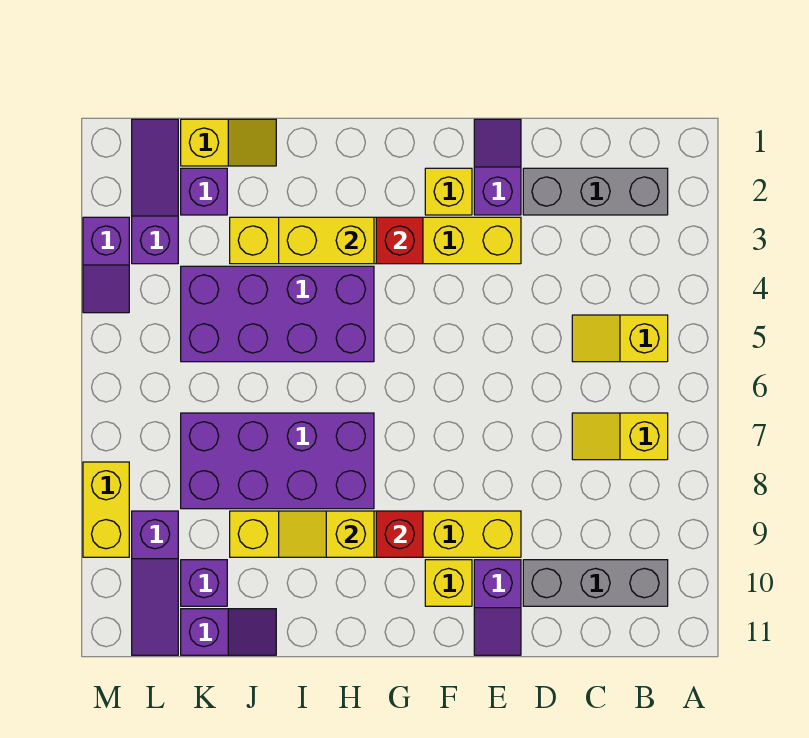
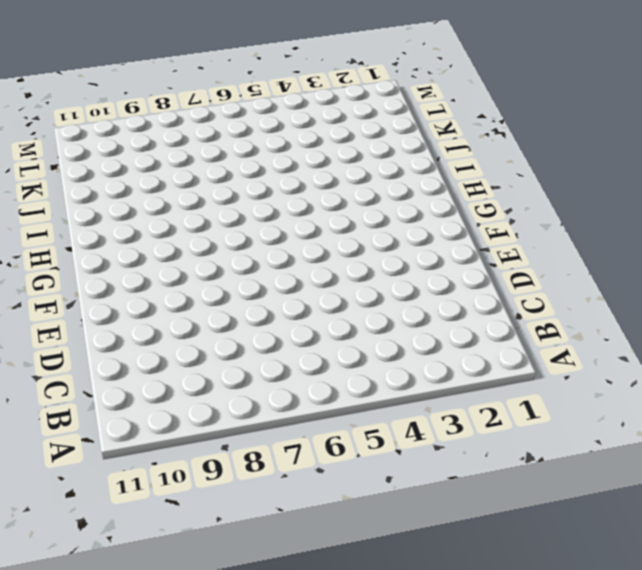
none -> grey 1x3 brick [523,168,668,215]
none -> yellow 1x2 slope [572,315,668,362]
none -> yellow 1x2 slope [572,413,668,460]

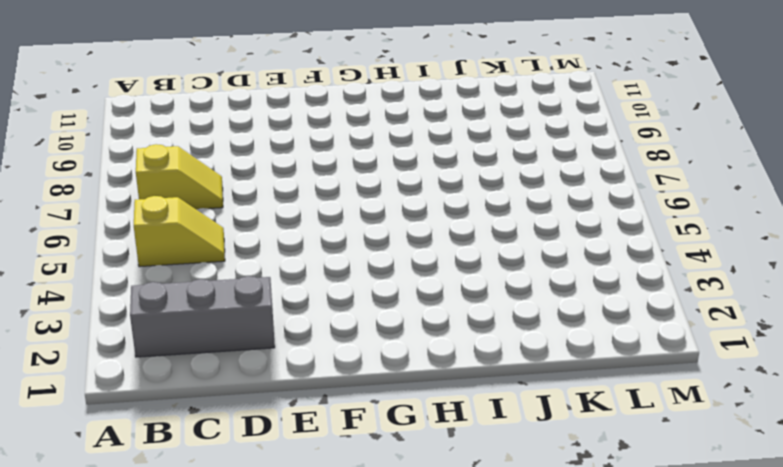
none -> grey 1x3 brick [523,560,668,606]
none -> purple 1x2 slope [474,119,521,215]
none -> yellow 1x6 brick [230,217,521,264]

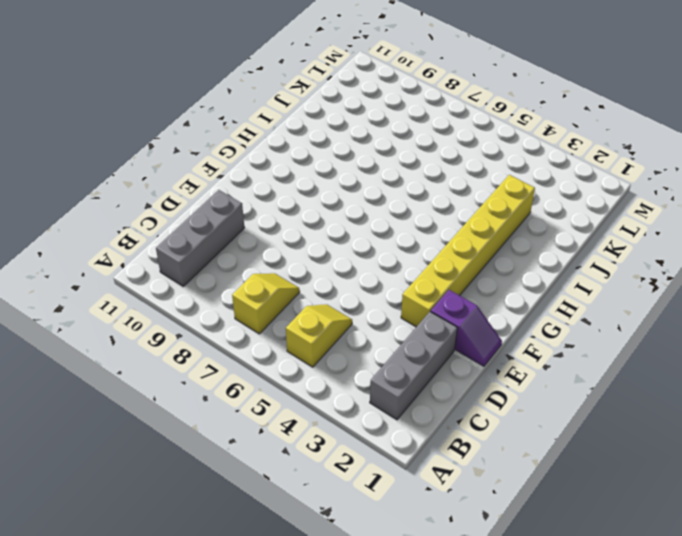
none -> yellow 1x6 brick [230,511,521,557]
none -> purple 1x2 slope [474,560,521,655]
none -> yellow 1x1 brick [425,168,472,215]

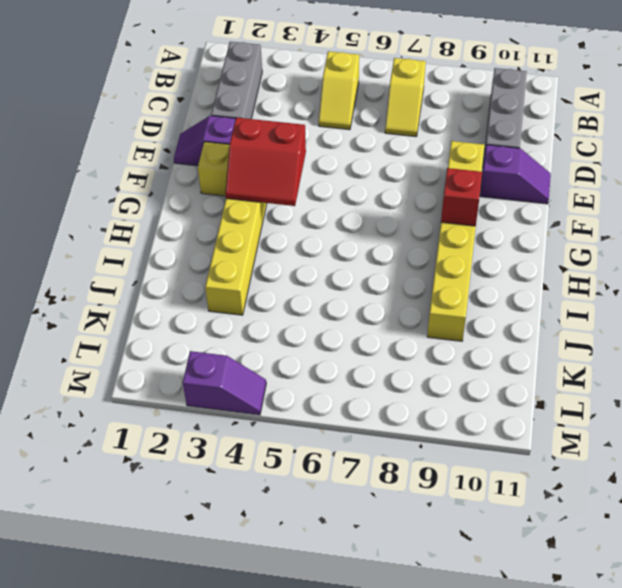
red 2x2 slope [225,118,306,206] -> red 1x1 brick [376,217,423,264]
none -> yellow 1x1 brick [425,560,472,606]
none -> purple 2x4 brick [181,266,374,362]
none -> purple 2x4 brick [181,413,374,509]

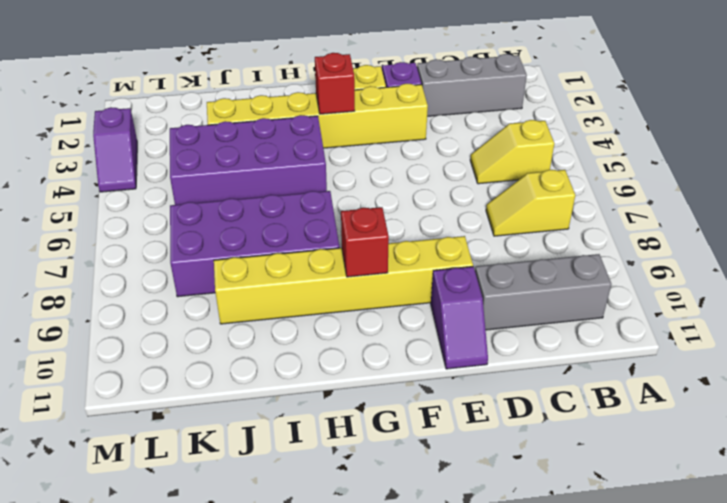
none -> yellow 1x1 brick [425,560,472,606]
none -> yellow 1x2 slope [181,119,276,166]
none -> purple 1x2 slope [181,609,276,655]

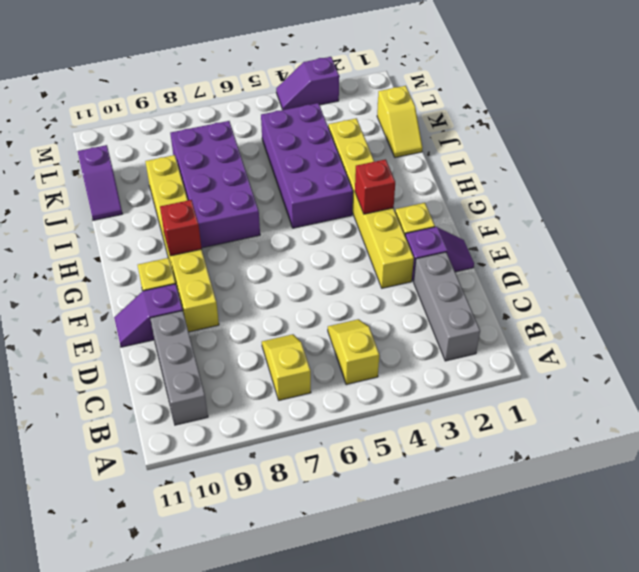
none -> purple 1x1 brick [181,168,227,215]
none -> purple 1x1 brick [181,560,227,606]
none -> purple 1x3 slope [132,119,178,264]

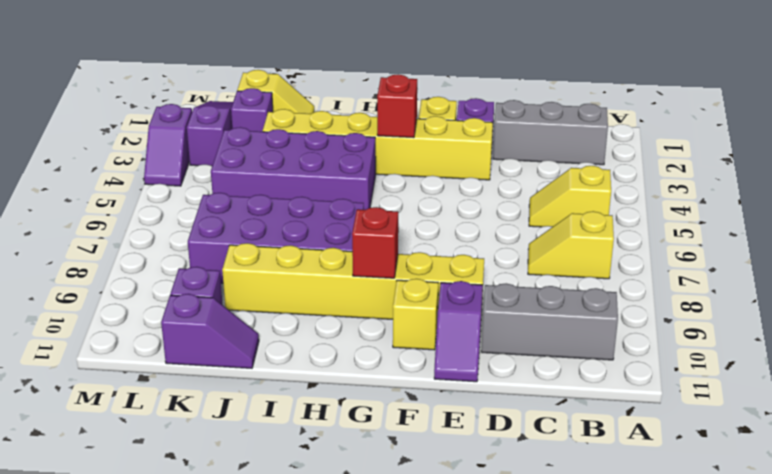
none -> purple 1x3 slope [132,511,178,655]
none -> yellow 1x2 brick [83,462,129,557]
none -> yellow 1x2 brick [279,217,374,264]

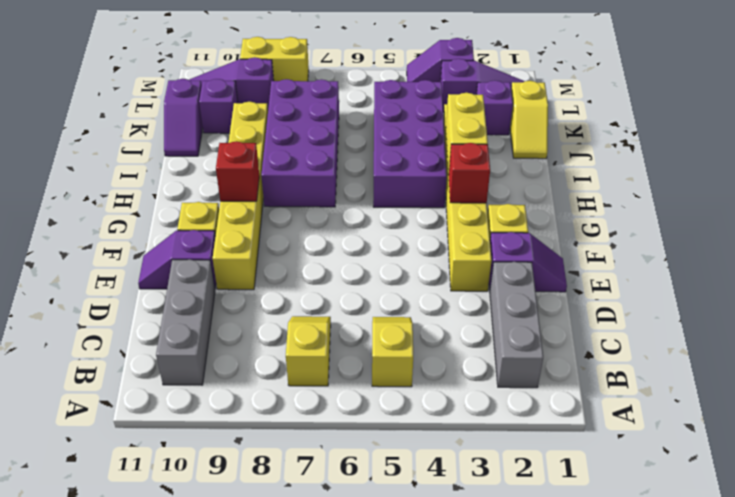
none -> yellow 1x2 slope [279,511,374,557]

